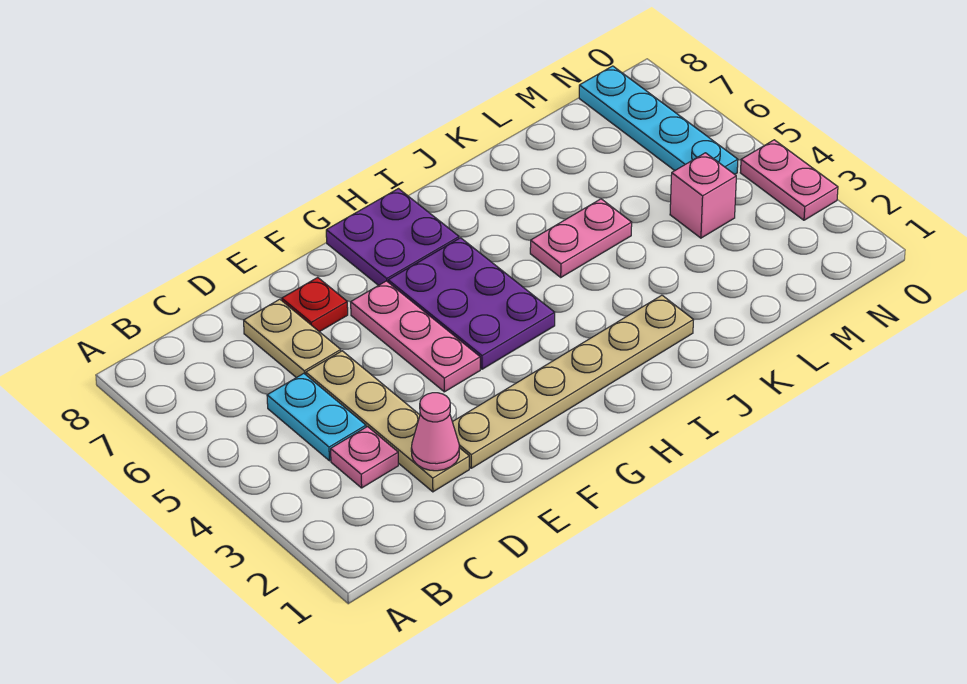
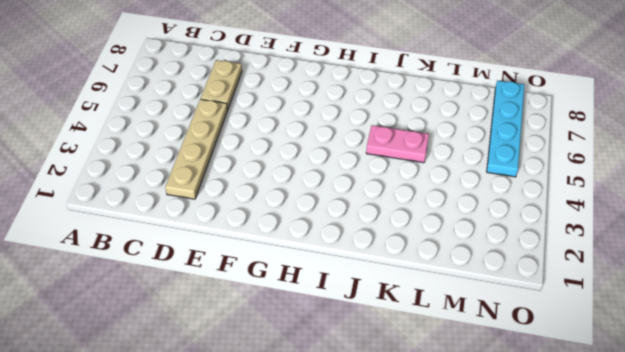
none -> pink 1x1 plate [331,427,398,488]
none -> cyan 1x2 plate [267,374,366,461]
none -> tan 1x6 plate [453,295,693,468]

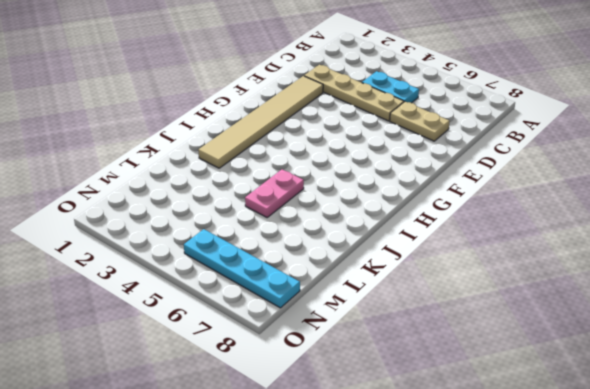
tan 1x6 tile [198,76,323,168] -> tan 1x6 plate [453,295,693,468]
none -> pink 1x1 plate [331,427,398,488]
none -> red 1x1 plate [282,277,348,332]
none -> pink 1x3 plate [351,281,480,392]

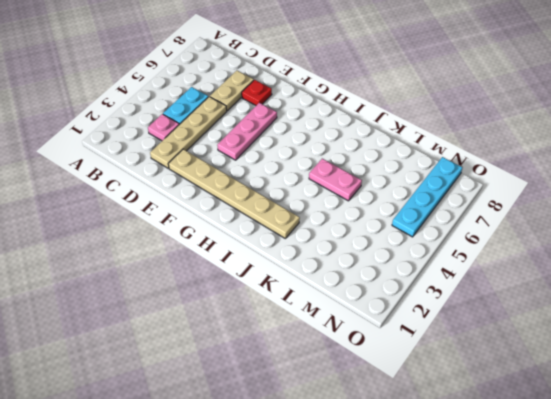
none -> purple 2x3 plate [388,238,555,369]
none -> purple 2x2 plate [326,189,459,285]
none -> pink 1x1 brick [670,153,736,238]

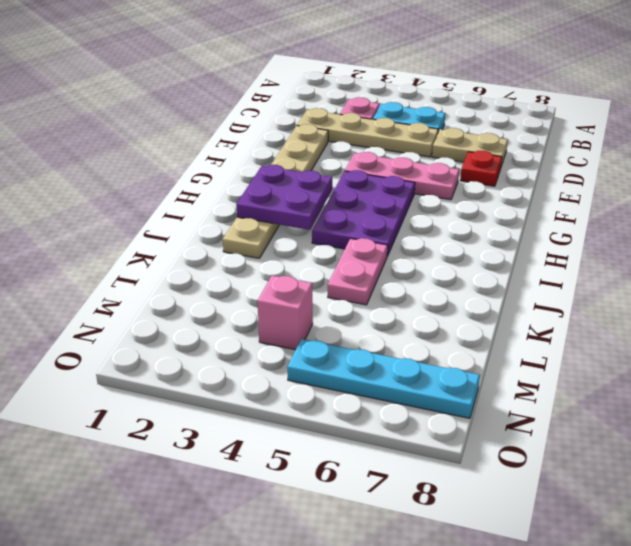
purple 2x3 plate [312,170,415,256] -> purple 2x3 plate turned to [388,238,555,369]
purple 2x2 plate [236,165,332,230] -> purple 2x2 plate moved to [326,189,459,285]
none -> pink 1x2 plate [740,140,838,220]
none -> pink 1x1 cone [411,393,459,471]

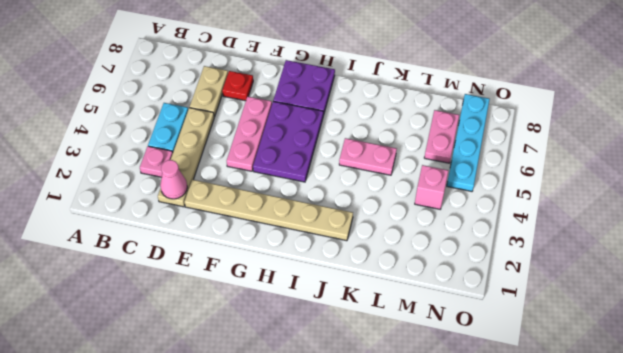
pink 1x2 plate [424,110,459,163] -> pink 1x2 plate moved to [740,140,838,220]

